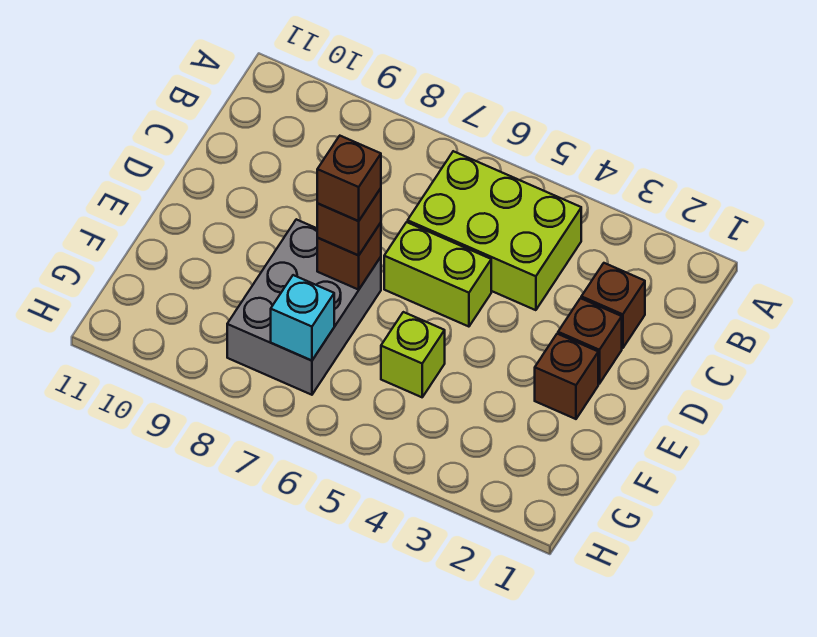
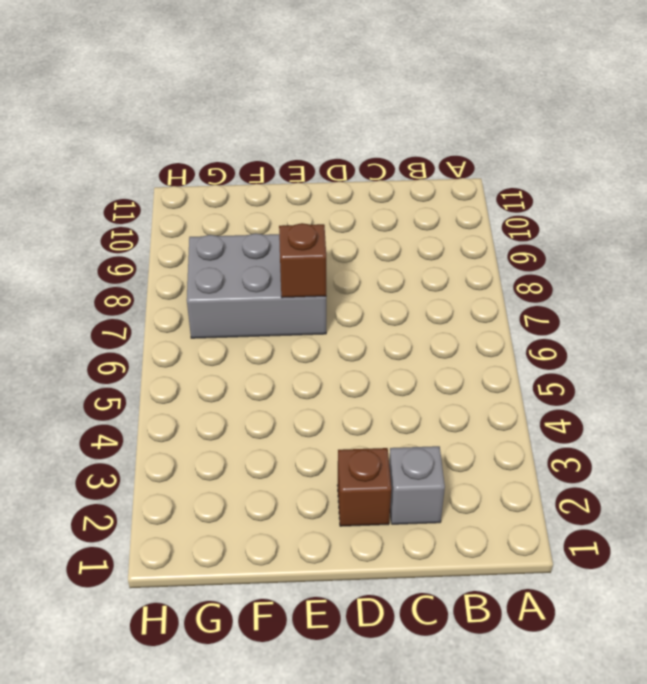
grey 1x1 brick [389,446,445,524] -> brown 1x1 brick [581,263,645,348]
none -> lime 2x3 brick [408,151,581,310]
none -> lime 1x2 brick [384,222,491,327]

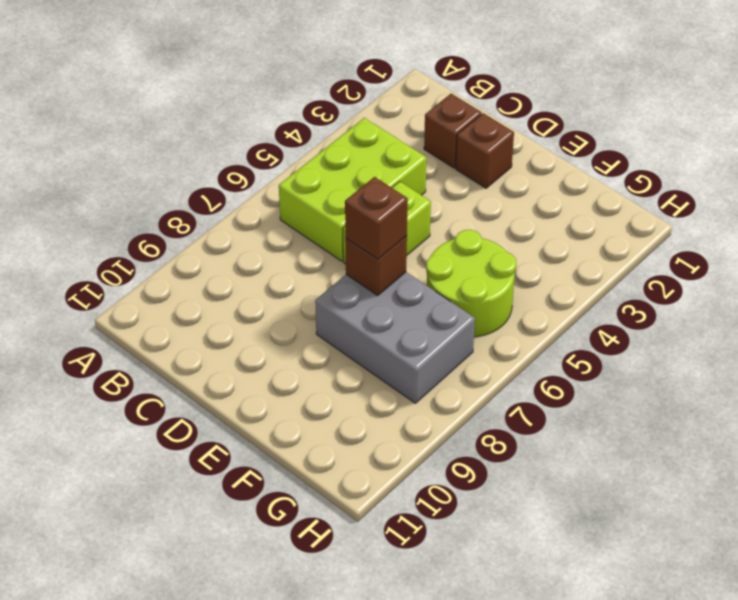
lime 2x2 round brick [426,230,516,337] -> lime 1x1 brick [381,312,445,397]
none -> brown 1x1 brick [535,334,598,419]
none -> cyan 1x1 brick [271,275,334,361]

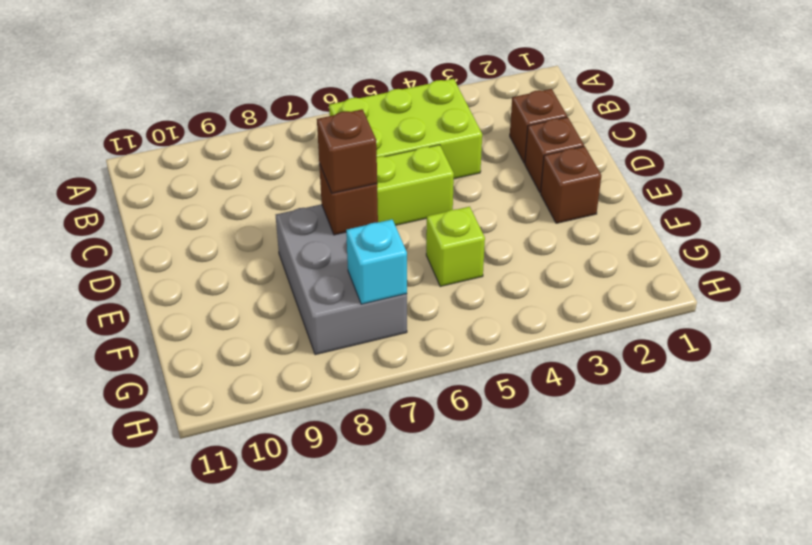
none -> brown 1x1 brick [317,136,381,221]

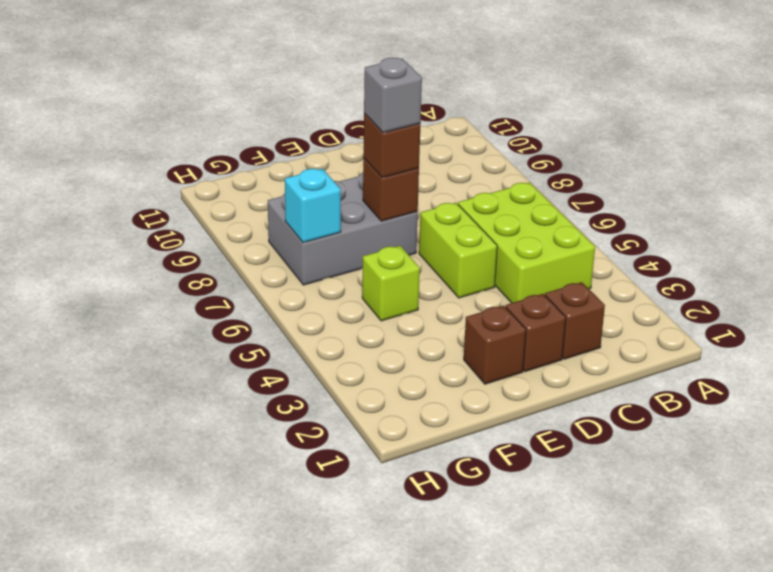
grey 1x1 brick [364,58,422,133] -> brown 1x1 brick [317,136,381,221]

